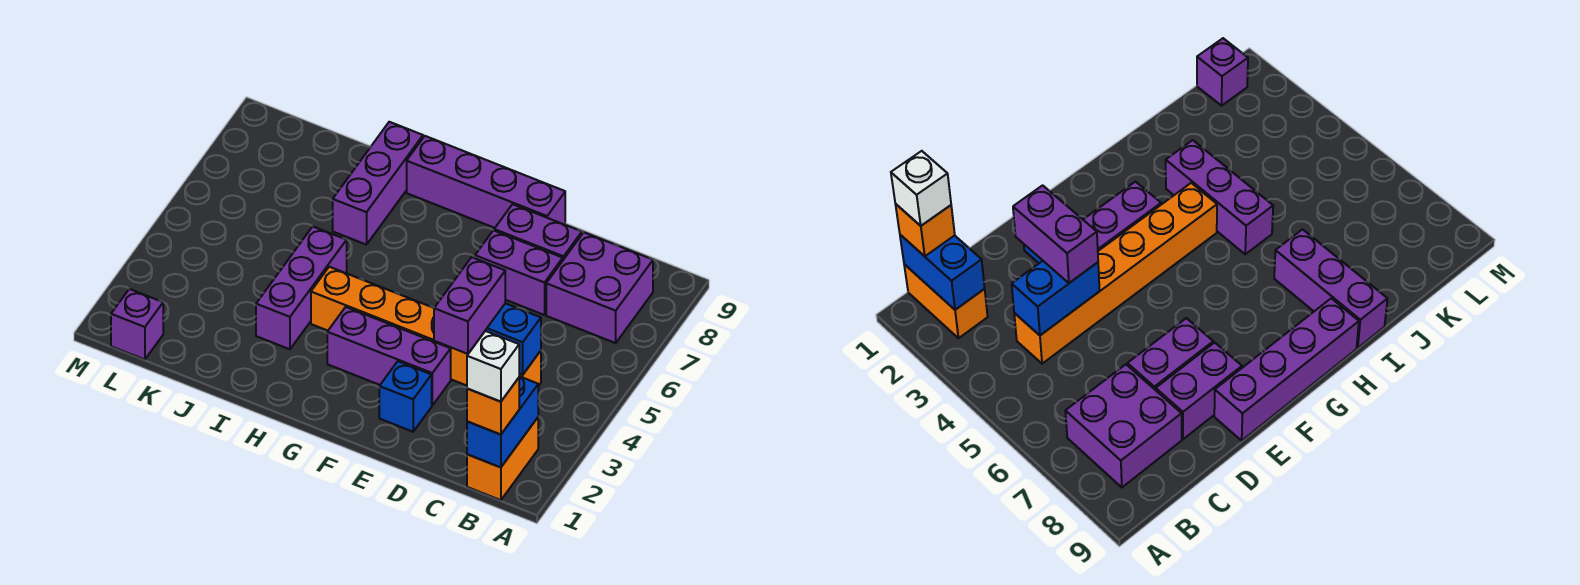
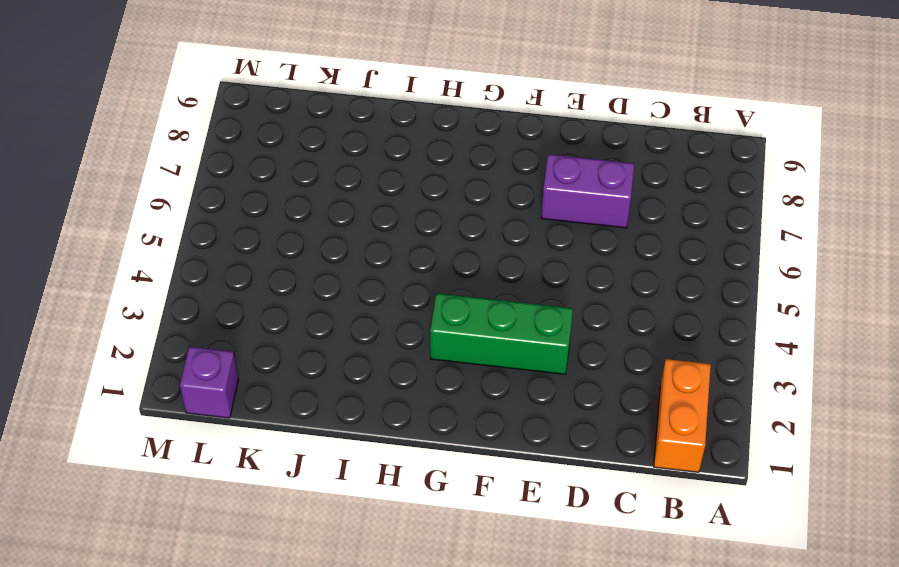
green 1x3 brick [430,293,573,374] -> purple 1x3 brick [327,307,451,405]
none -> purple 2x2 brick [546,232,653,343]
none -> orange 1x6 brick [311,267,541,386]
none -> purple 1x2 brick [494,204,582,260]

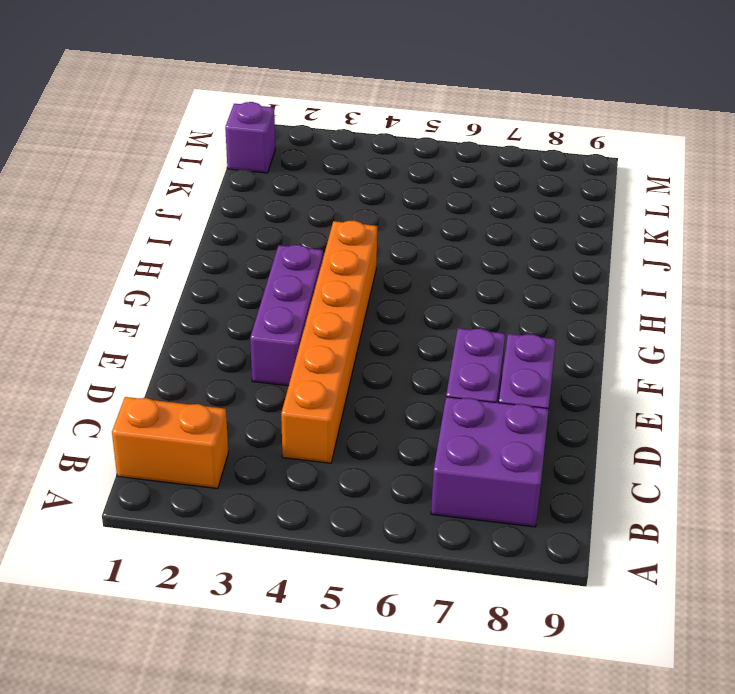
none -> blue 1x1 brick [379,361,432,432]
none -> purple 1x4 brick [407,136,565,228]
none -> purple 1x3 brick [256,226,347,349]

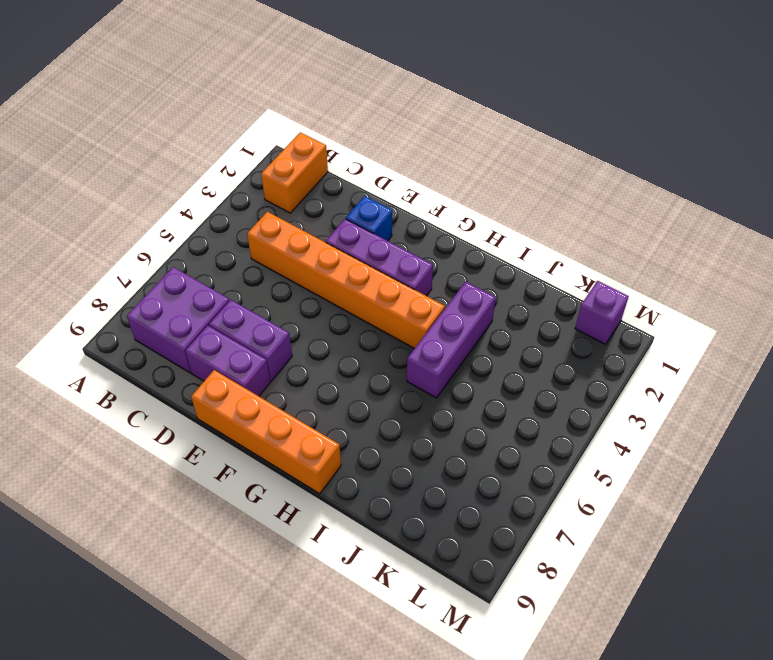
orange 1x4 brick [191,370,341,494] -> purple 1x4 brick [407,136,565,228]
none -> purple 1x3 brick [333,122,423,245]
none -> blue 1x2 brick [467,376,538,467]
none -> blue 1x2 brick [471,303,541,375]

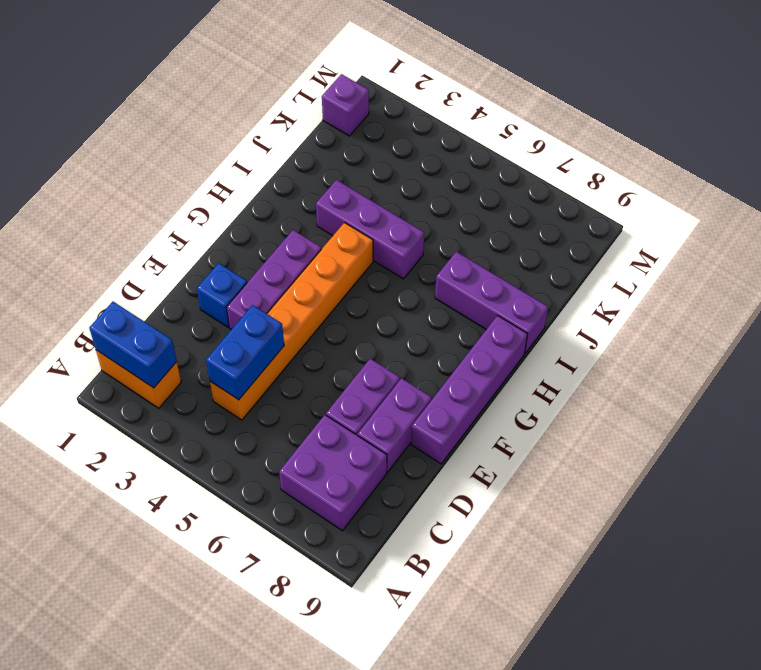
none -> orange 1x1 brick [467,378,519,435]
none -> purple 1x2 brick [434,257,505,354]
none -> white 1x1 brick [467,331,519,402]

